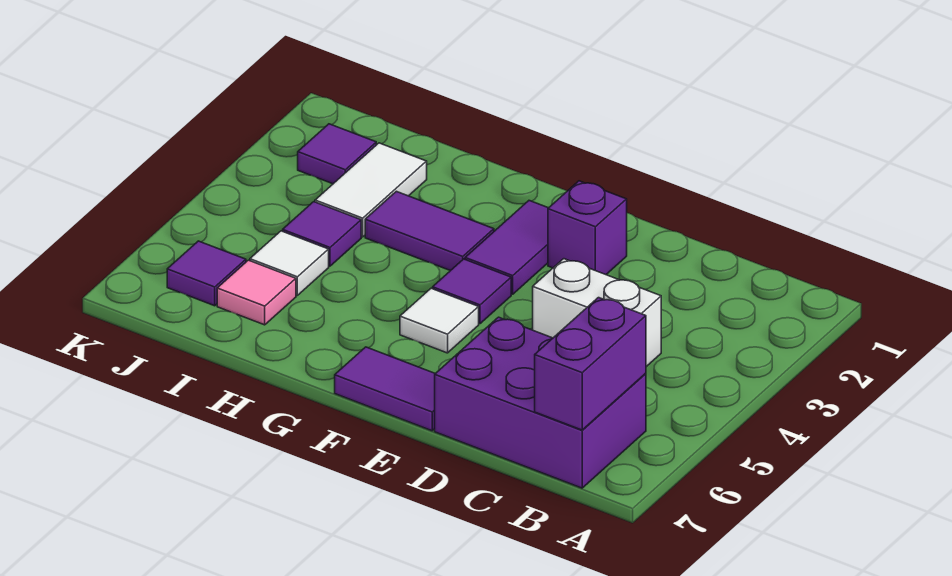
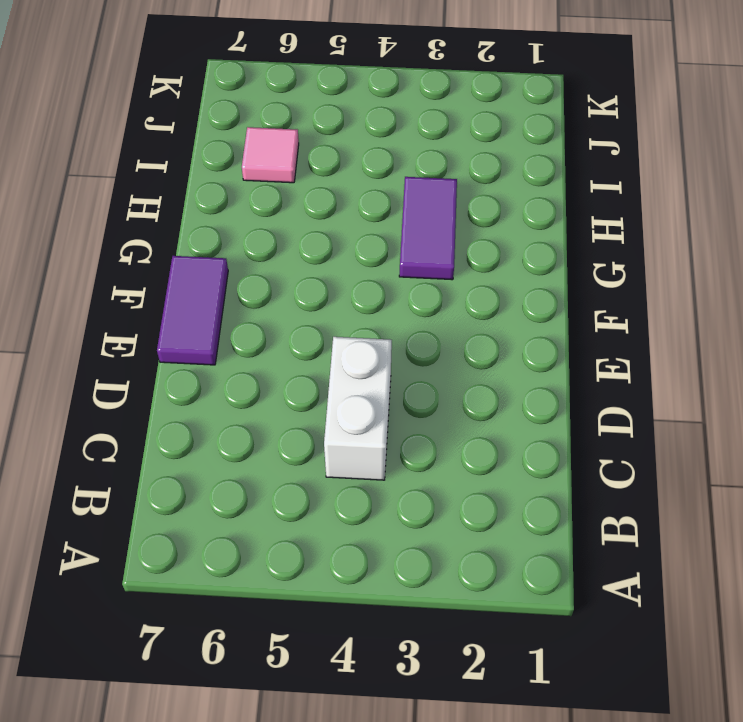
none -> purple 2x3 brick [435,317,646,488]
none -> purple 1x1 brick [548,181,627,275]
none -> purple 1x2 tile [465,201,548,294]

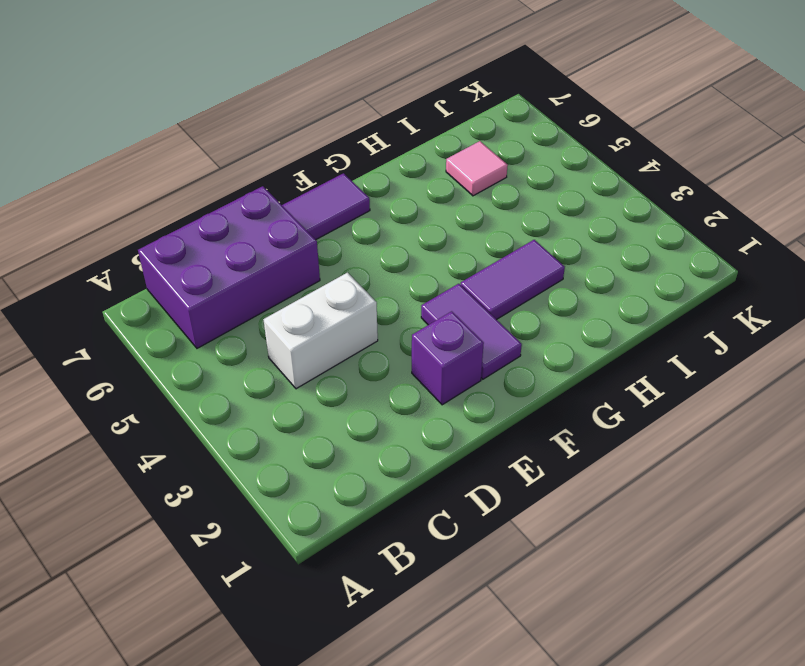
none -> purple 1x1 tile [433,259,511,324]
none -> white 1x1 tile [400,288,479,353]
none -> white 1x2 tile [315,143,427,237]

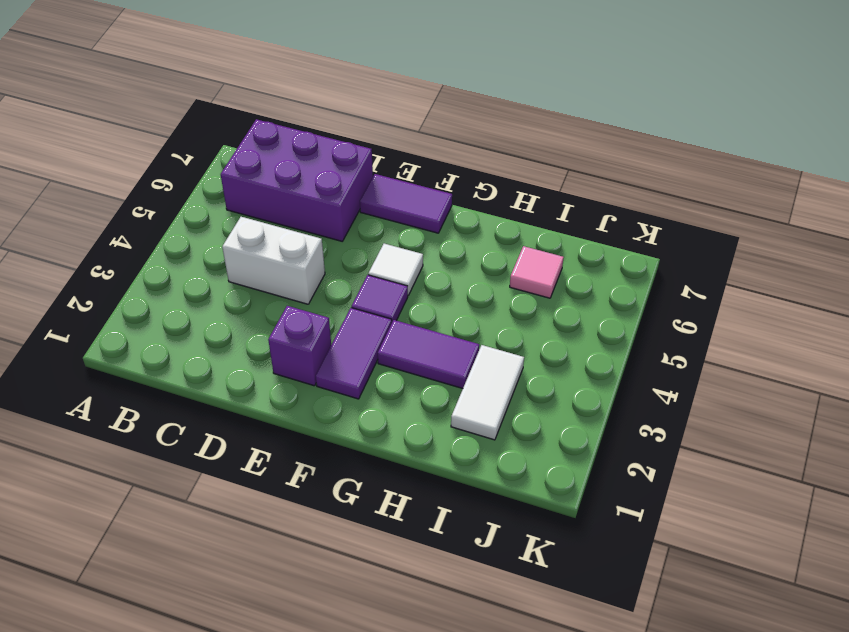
none -> purple 1x1 tile [283,202,361,266]
none -> white 1x1 tile [250,231,329,295]
none -> purple 1x1 tile [298,124,376,184]

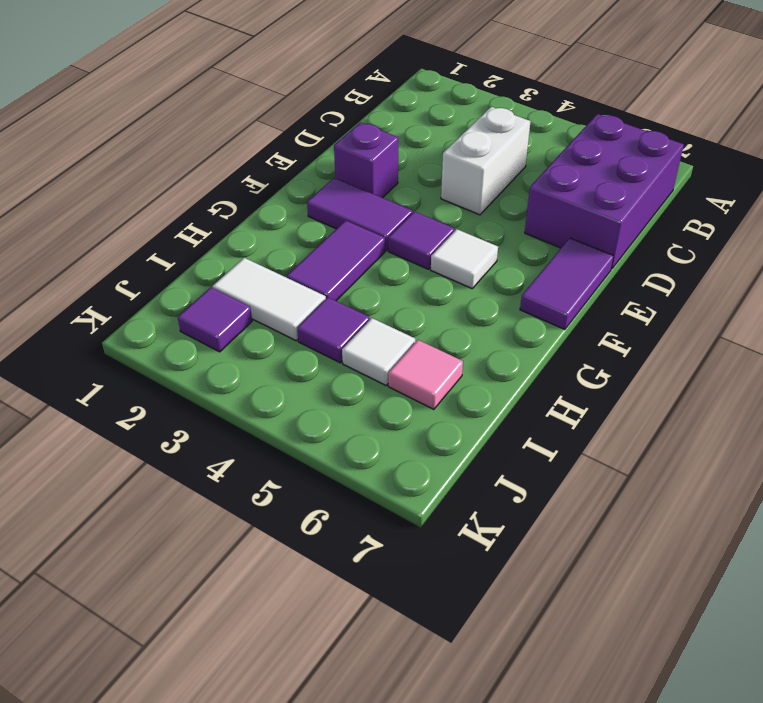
none -> purple 1x1 tile [167,241,246,306]
none -> purple 1x2 brick [535,298,646,430]

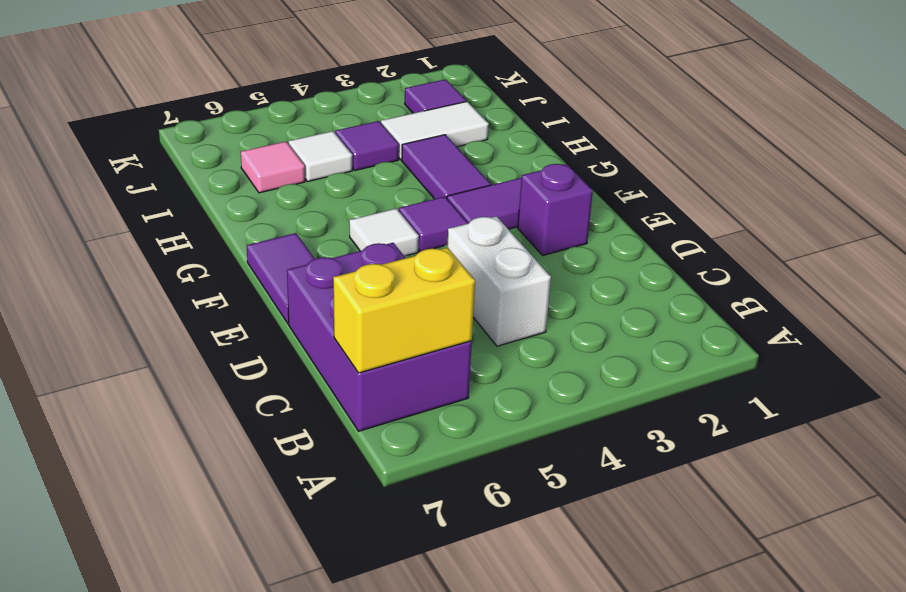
yellow 1x2 brick [333,247,475,373] -> purple 1x2 brick [535,298,646,430]
none -> purple 1x1 tile [167,241,246,306]

